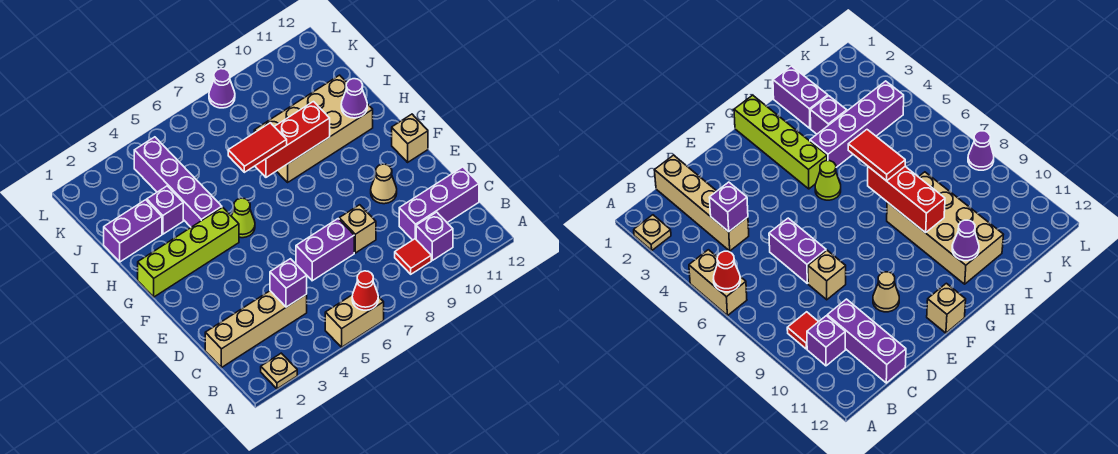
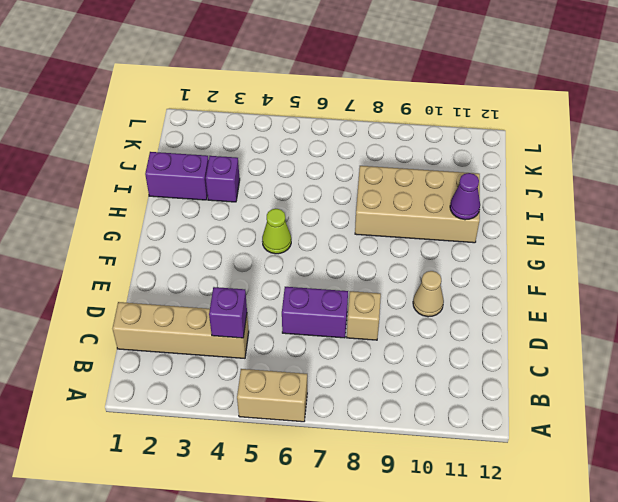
none -> tan 1x1 plate [261,353,297,389]
none -> red 1x1 tile [395,239,431,274]
none -> purple 1x1 brick [416,212,453,260]

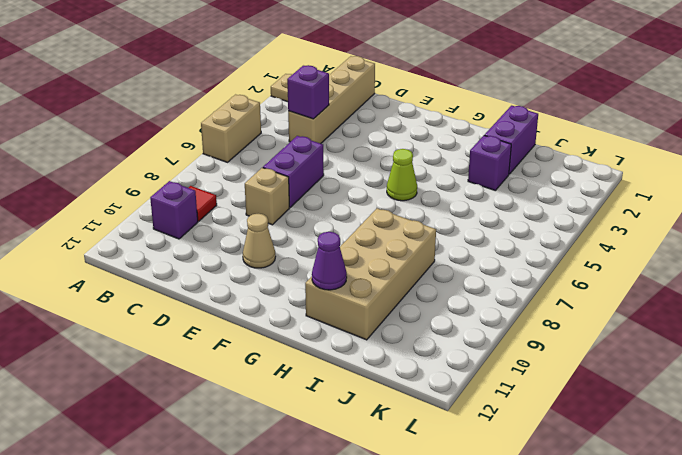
none -> purple 1x3 brick [399,167,479,240]
none -> tan 1x1 brick [392,114,428,162]
none -> lime 1x4 brick [138,207,239,297]

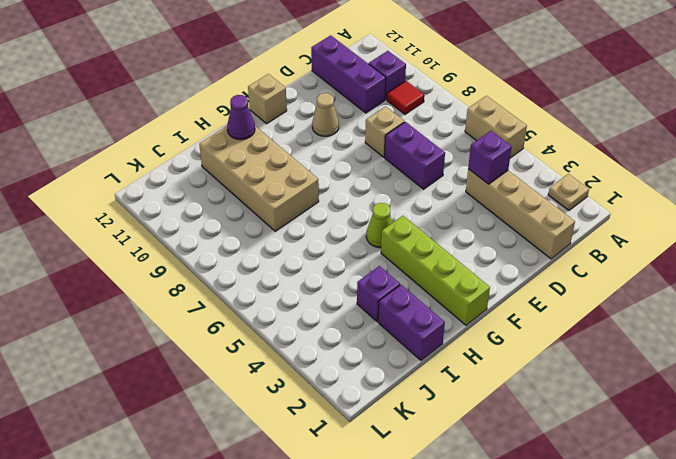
none -> purple 1x4 brick [134,137,222,227]
none -> purple 1x1 cone [209,69,235,108]
none -> red 1x1 cone [352,271,378,310]

